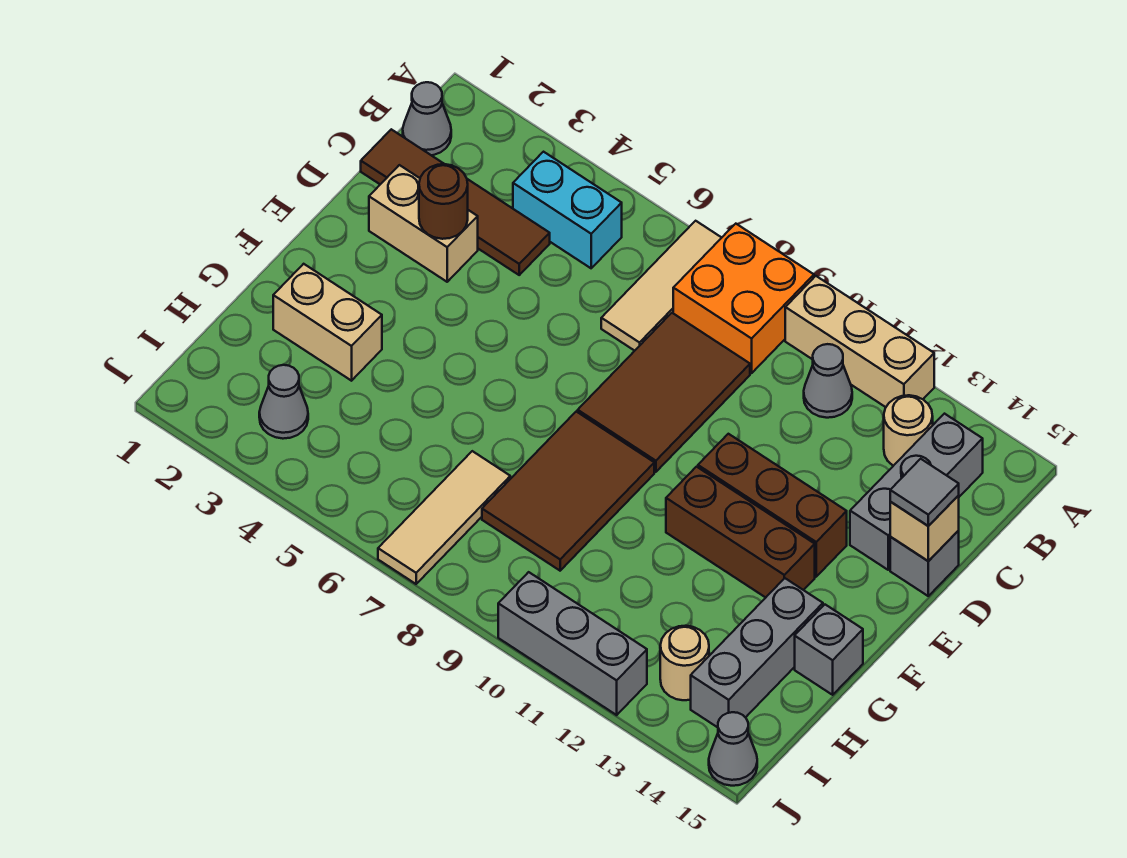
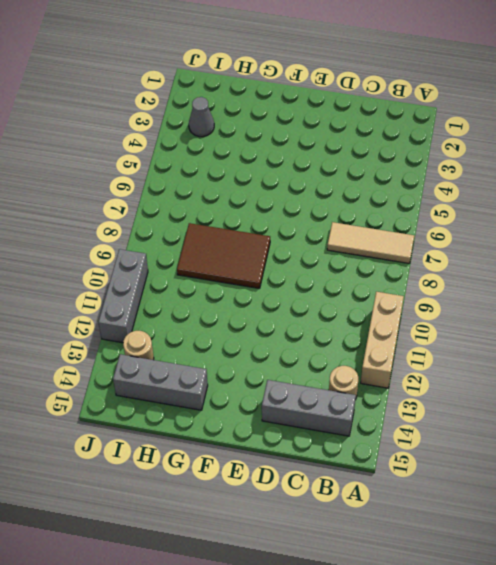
none -> orange 2x2 brick [673,224,814,373]
none -> grey 1x1 cone [403,82,451,155]
none -> cyan 1x2 brick [513,152,622,268]

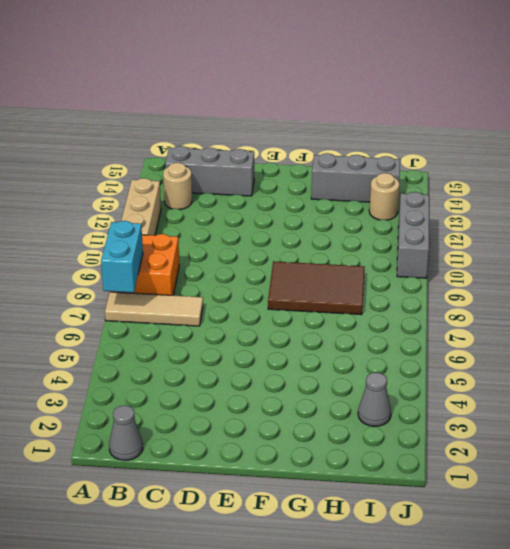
cyan 1x2 brick [101,221,143,293] -> cyan 1x2 brick moved to [513,152,622,268]
none -> grey 1x1 cone [804,344,852,418]
none -> brown 1x4 tile [361,129,550,275]
none -> brown 2x3 tile [578,313,750,472]

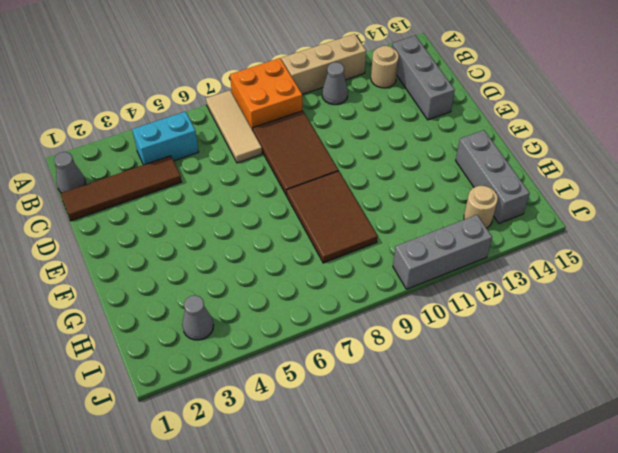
none -> tan 1x2 brick [369,165,478,282]
none -> grey 1x1 brick [890,531,959,596]
none -> brown 1x3 brick [698,434,847,577]

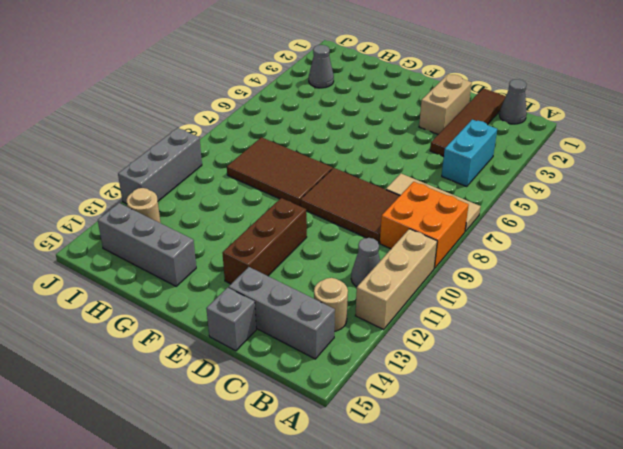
none -> brown 1x3 brick [666,467,815,598]
none -> tan 1x2 brick [273,264,382,381]
none -> grey 1x1 brick [795,605,863,695]

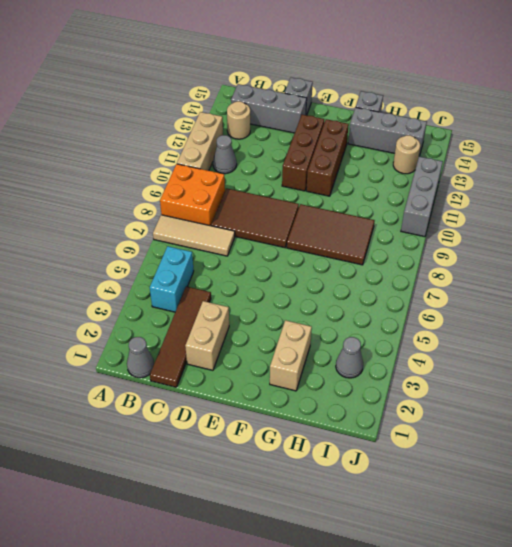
none -> tan 1x3 tile [378,451,510,584]
none -> grey 1x1 cone [709,712,757,786]
none -> brown 1x1 round brick [419,164,468,239]

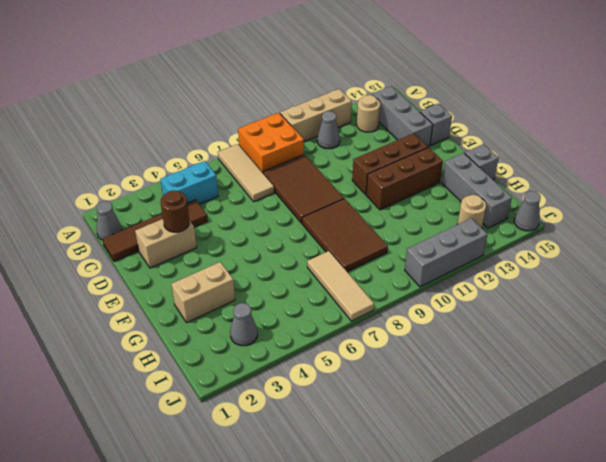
none -> tan 1x1 brick [890,496,959,561]
none -> grey 1x1 tile [890,459,959,526]

